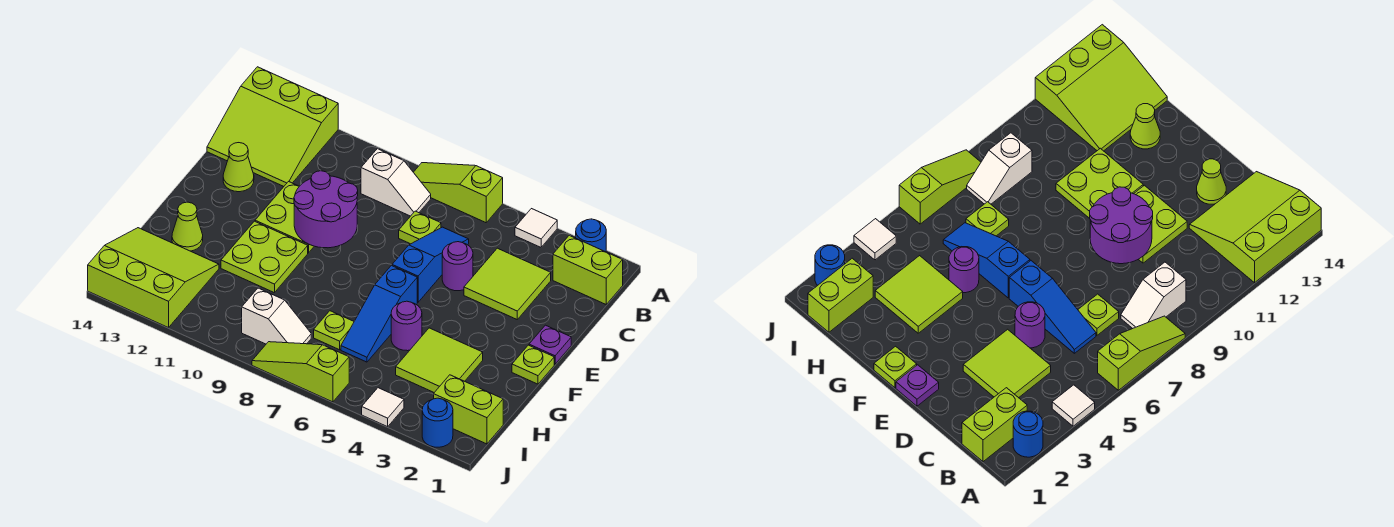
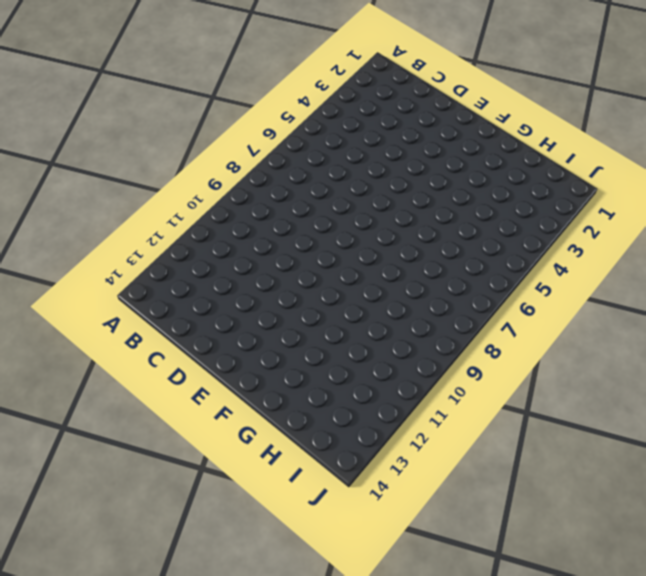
none -> blue 1x1 round brick [576,219,606,252]
none -> white 1x1 tile [515,209,557,247]
none -> lime 1x3 slope [413,163,503,223]

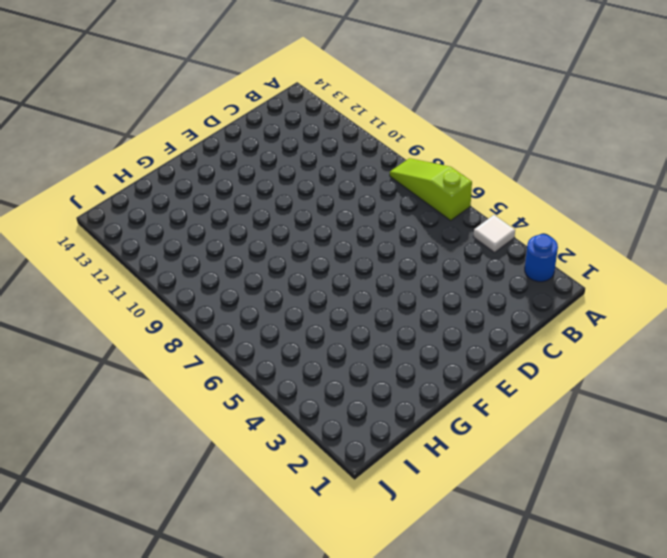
none -> lime 3x3 slope [207,67,338,186]
none -> lime 1x2 brick [553,236,623,304]
none -> white 1x2 slope [361,149,431,216]

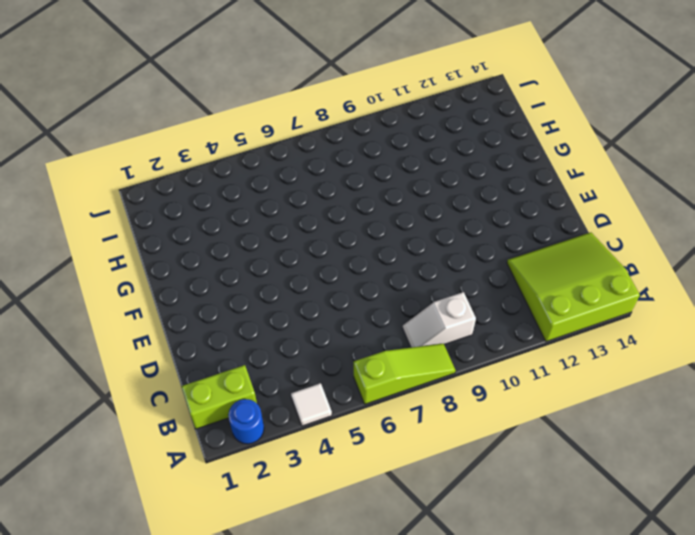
none -> lime 2x2 tile [464,248,551,319]
none -> blue 1x3 slope [392,227,469,302]
none -> lime 1x1 plate [399,211,441,244]

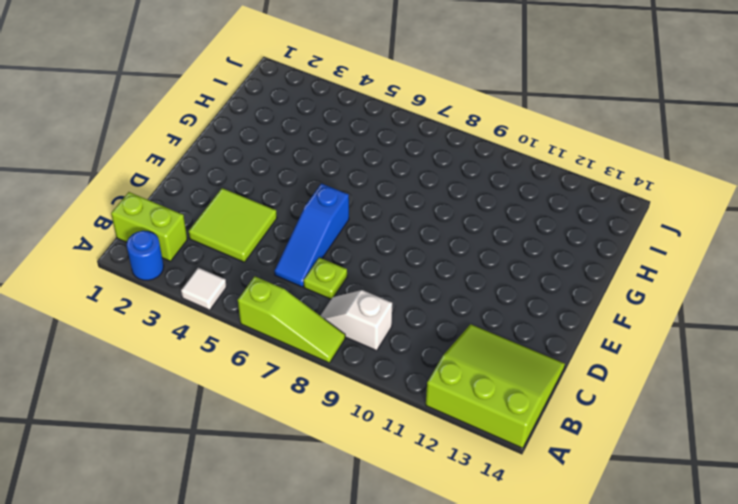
none -> purple 1x1 round brick [442,242,473,291]
none -> lime 2x2 plate [255,182,314,253]
none -> lime 1x1 cone [223,143,254,192]

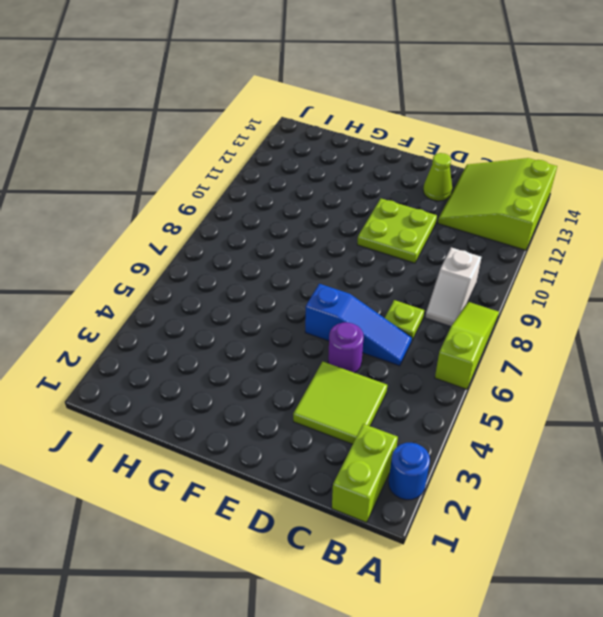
none -> white 1x1 tile [515,209,557,247]
none -> purple 1x1 plate [529,325,571,364]
none -> lime 1x1 plate [512,345,554,384]

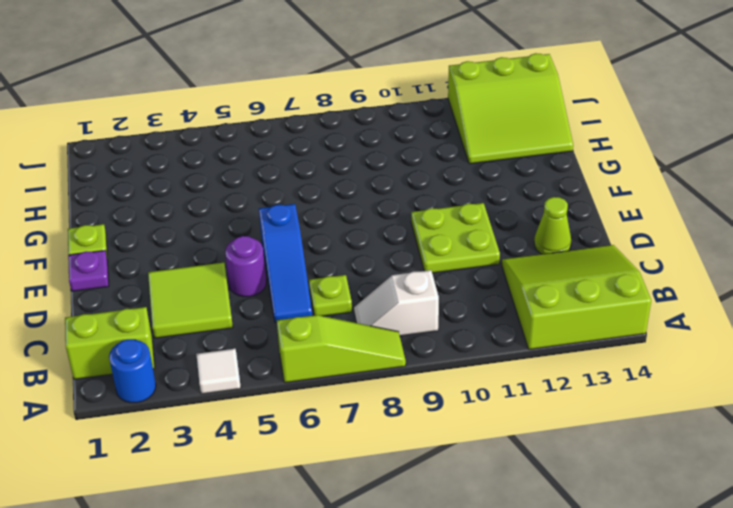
none -> blue 1x3 slope [341,266,417,362]
none -> lime 2x2 plate [221,221,308,293]
none -> lime 2x2 tile [396,328,483,392]

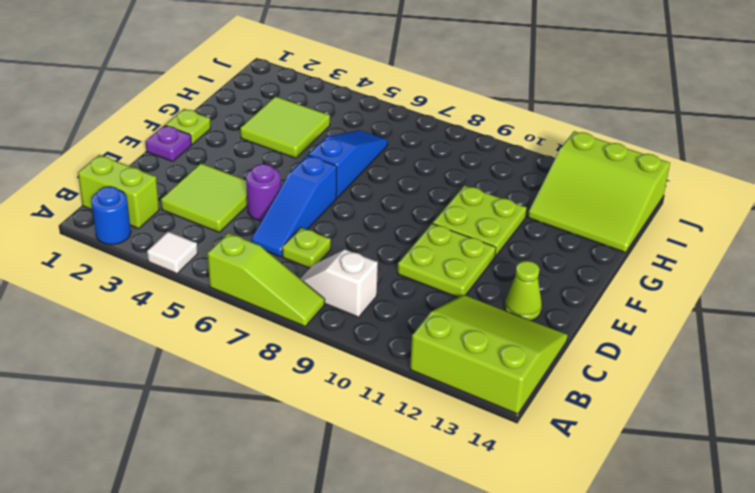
none -> purple 1x1 round brick [391,301,422,351]
none -> lime 1x1 cone [172,202,203,251]
none -> lime 1x1 plate [314,311,354,350]

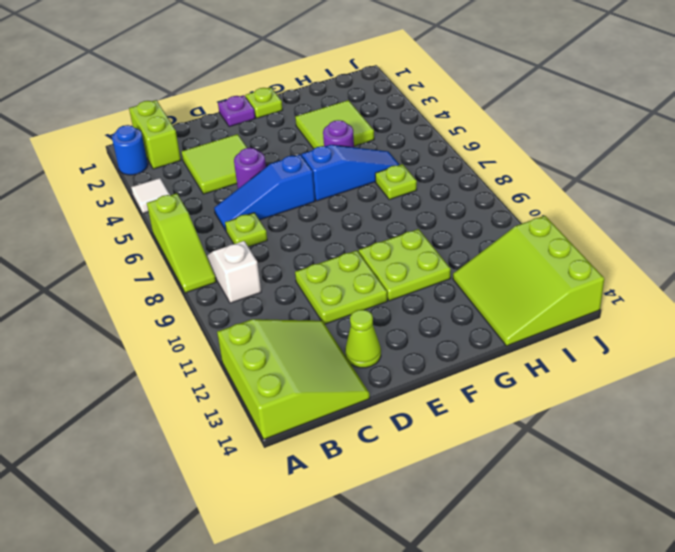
none -> lime 1x1 cone [172,202,203,251]
none -> lime 1x2 brick [434,375,503,444]
none -> white 1x2 slope [242,288,311,344]

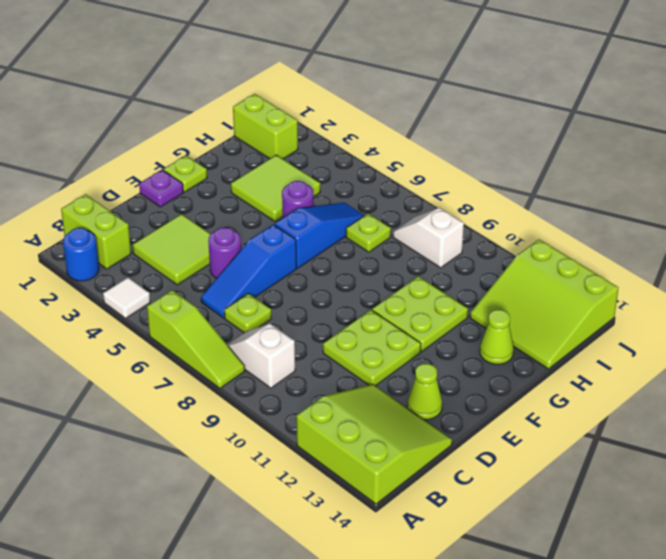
none -> blue 1x1 round brick [422,398,453,447]
none -> white 1x1 tile [362,388,404,427]
none -> lime 1x3 slope [252,342,349,402]

